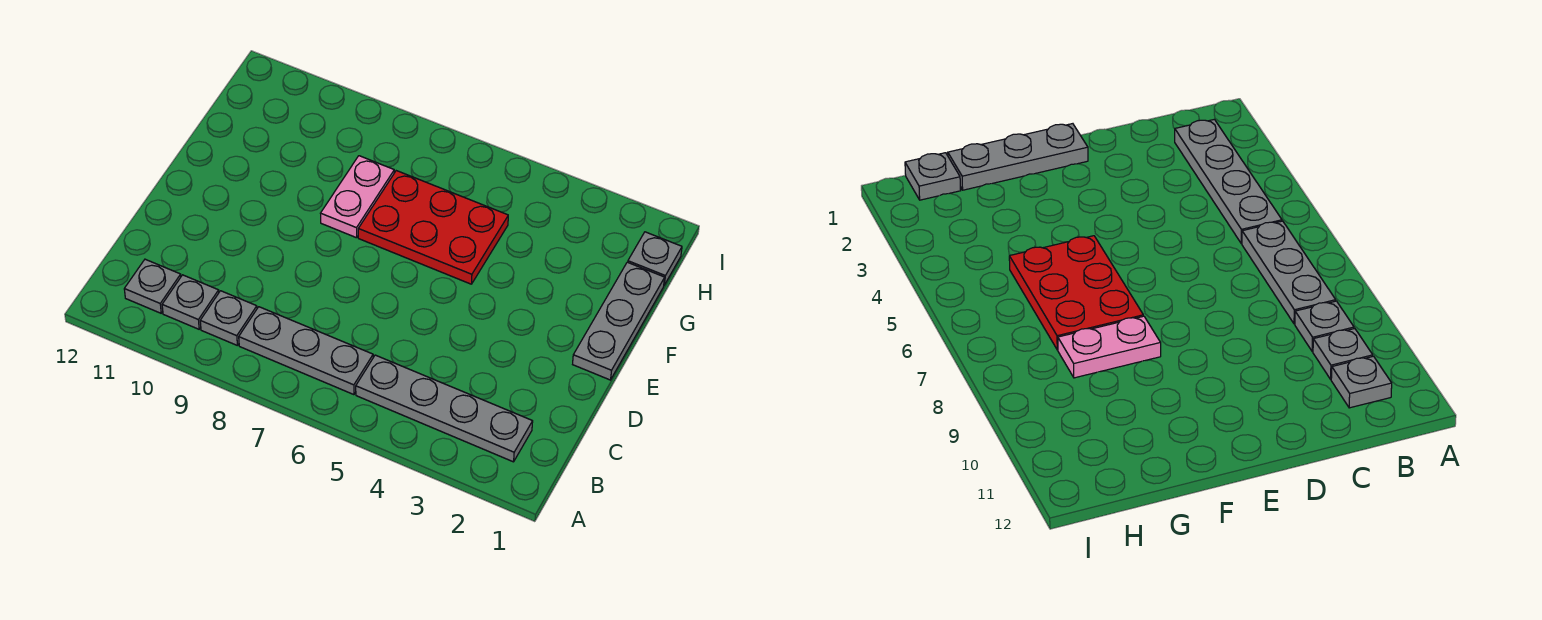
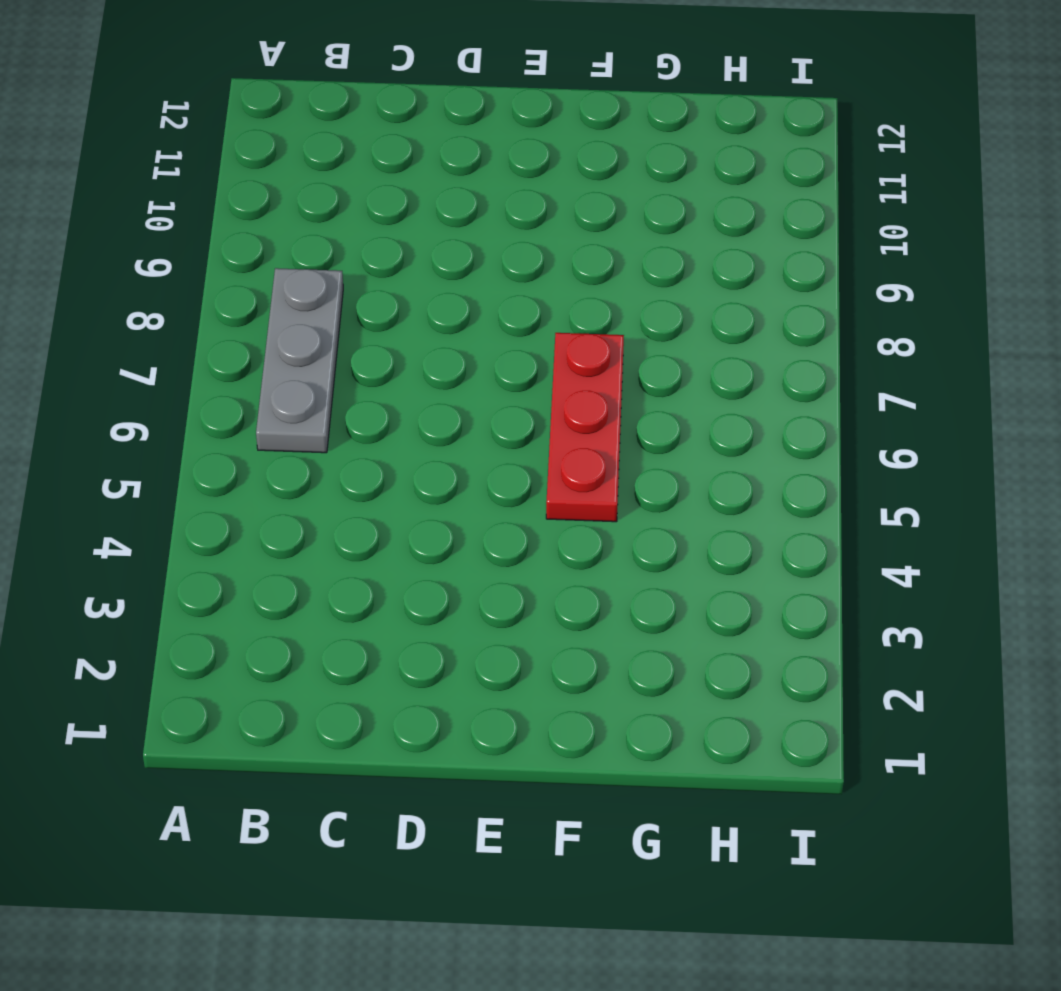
red 1x3 plate [546,333,624,522] -> red 2x3 plate [358,171,508,284]
none -> grey 1x4 plate [356,355,533,462]
none -> grey 1x1 plate [200,291,257,345]

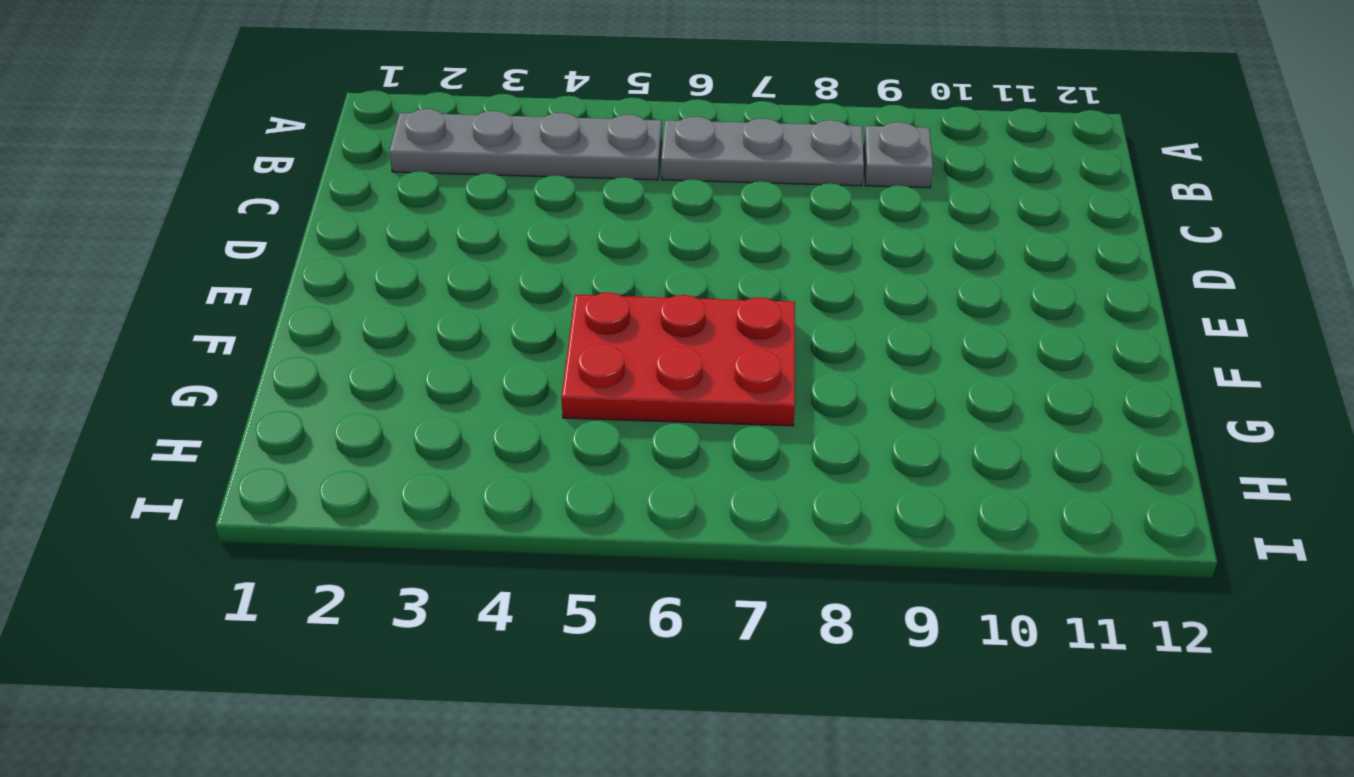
none -> grey 1x1 plate [162,275,219,329]
none -> grey 1x1 plate [124,259,181,313]

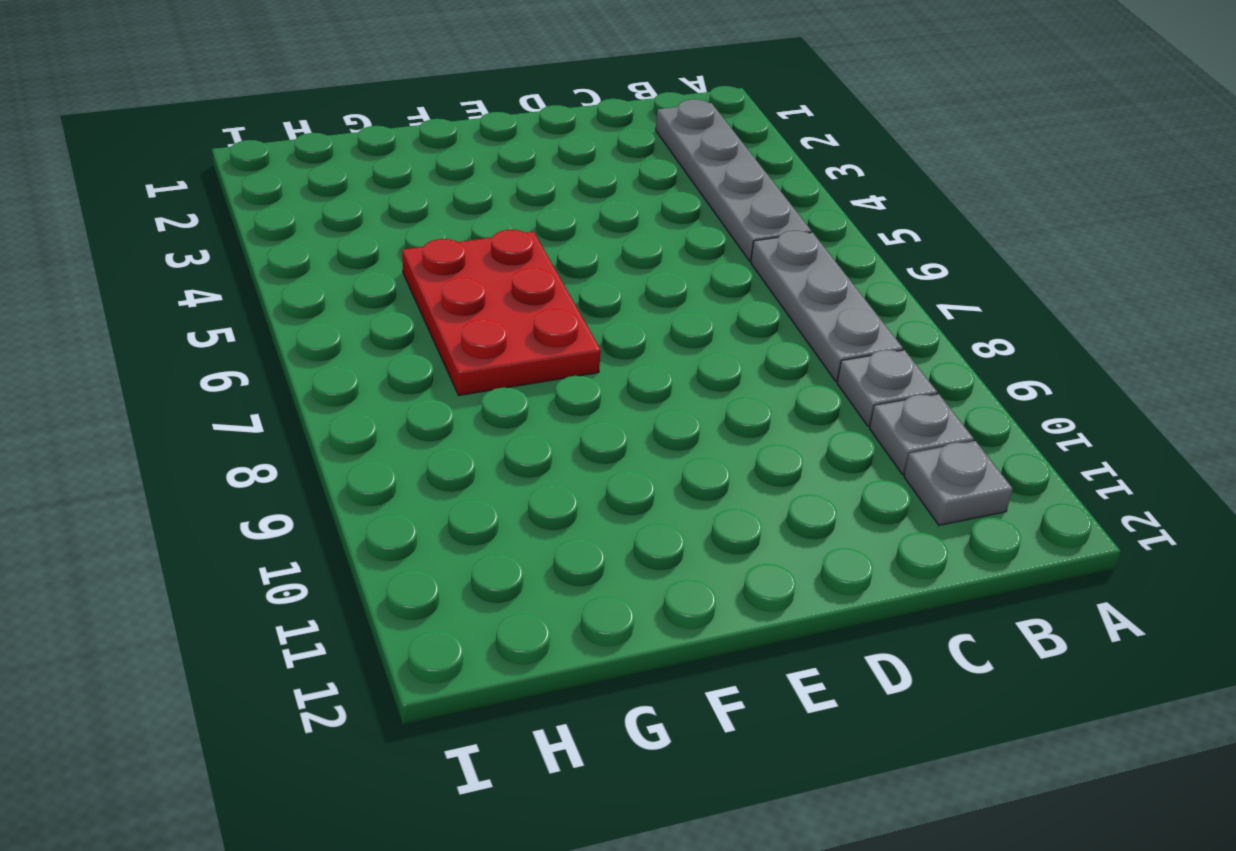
none -> grey 1x3 plate [573,262,665,380]
none -> pink 1x2 plate [320,156,394,238]

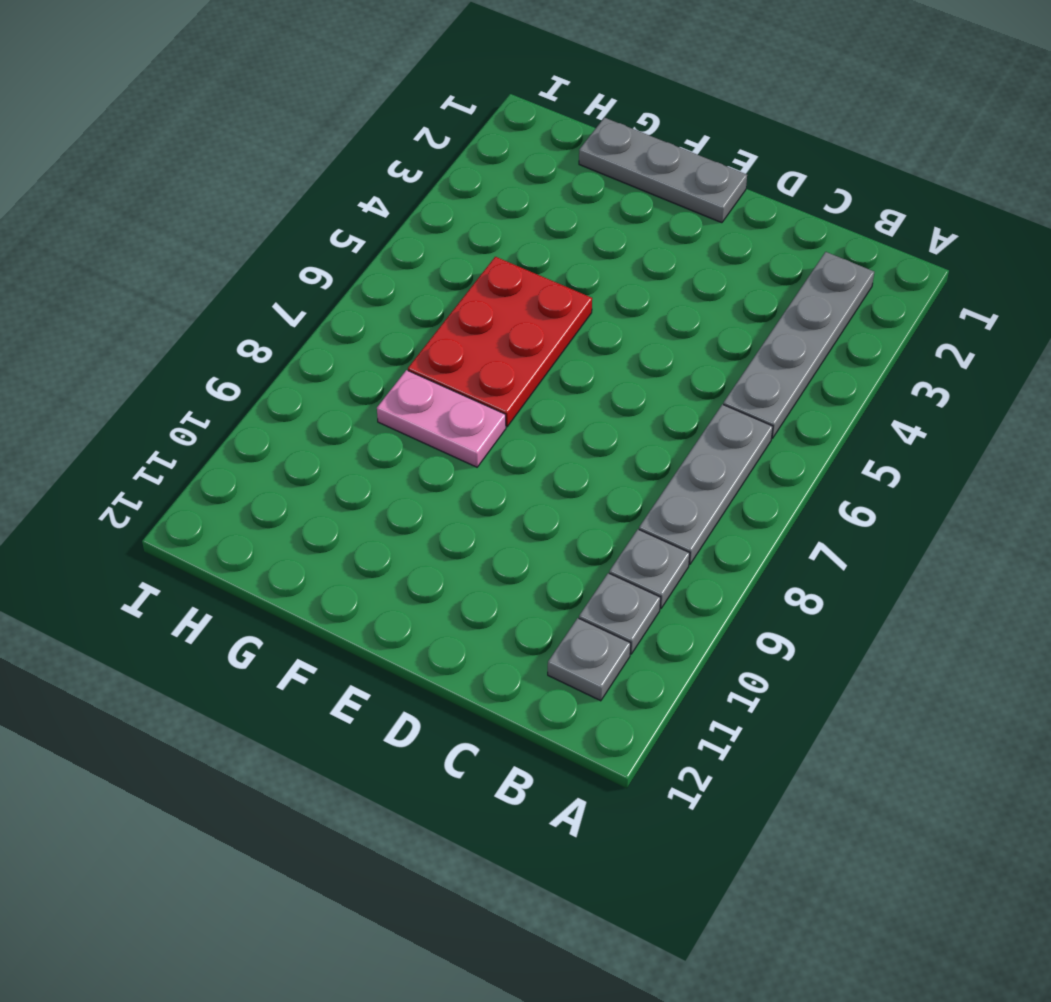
none -> grey 1x1 plate [628,232,682,285]

